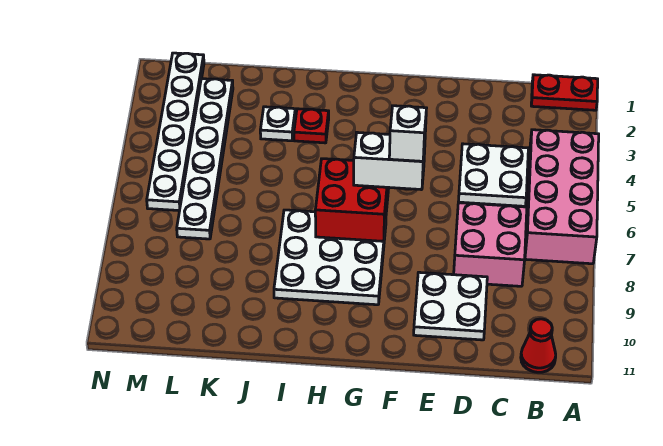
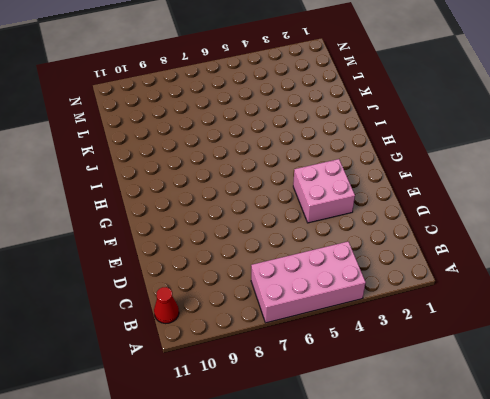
pink 2x2 brick [293,159,355,223] -> pink 2x2 brick moved to [454,203,527,286]
none -> red 1x2 plate [531,75,598,110]
none -> white 2x2 plate [459,144,528,206]
none -> white 2x2 plate [414,272,487,340]

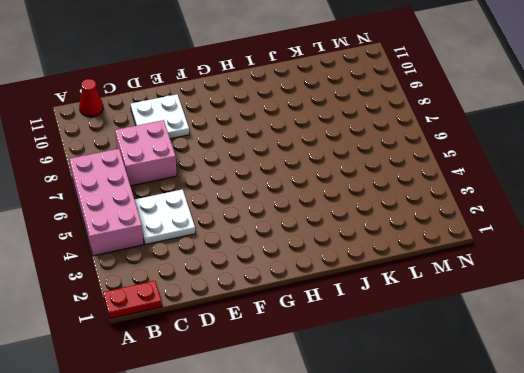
none -> white 3x3 plate [274,210,386,305]
none -> red 1x1 plate [294,109,329,143]
none -> white 1x1 plate [260,107,295,141]

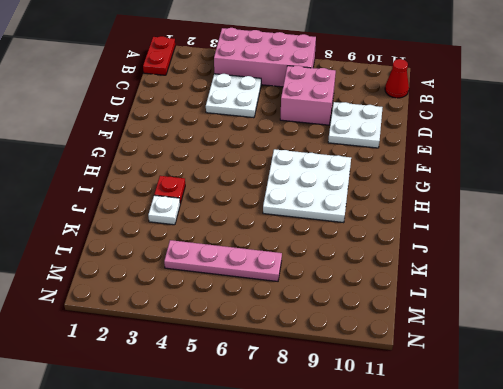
pink 1x4 plate [164,240,282,281] -> white 1x6 plate [177,79,233,239]
none -> white 1x6 plate [147,53,204,211]
none -> red 2x2 brick [315,159,389,241]
none -> white 1x2 brick [354,132,425,190]

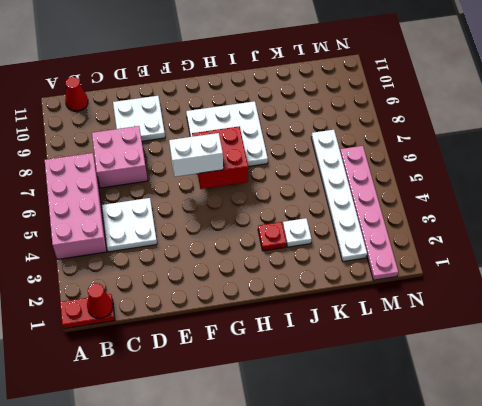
red 1x1 cone [87,283,113,318] -> none
pink 1x6 plate [340,146,398,280] -> white 1x6 plate [147,53,204,211]
none -> white 1x1 brick [389,106,426,161]

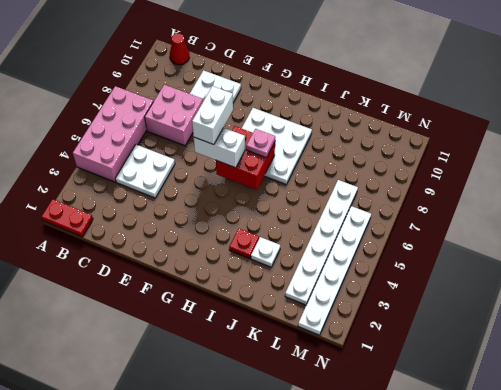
white 1x2 brick [192,86,233,145] -> white 1x1 brick [389,106,426,161]
pink 1x1 plate [246,129,275,158] -> none

